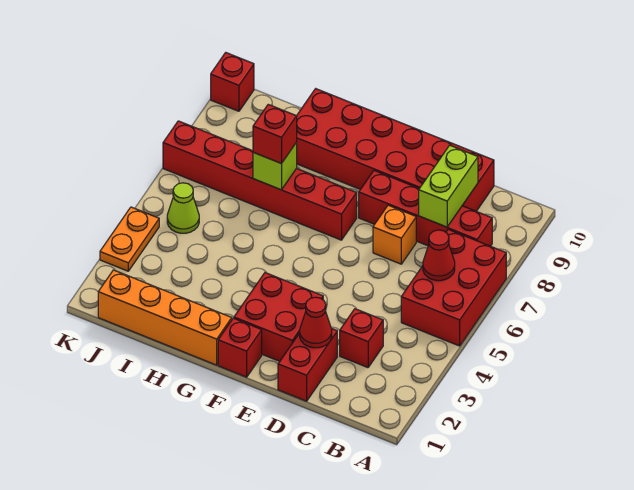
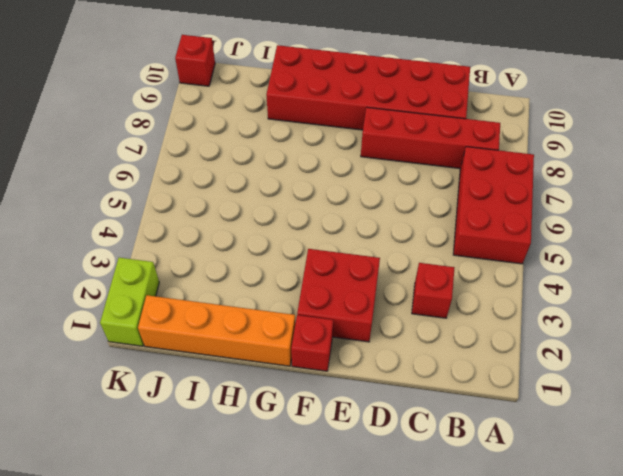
lime 1x2 brick [100,258,159,346] -> lime 1x2 brick moved to [419,145,478,227]
none -> red 1x2 brick [278,328,337,401]
none -> orange 1x1 brick [373,205,416,264]
none -> red 1x6 brick [163,121,357,240]

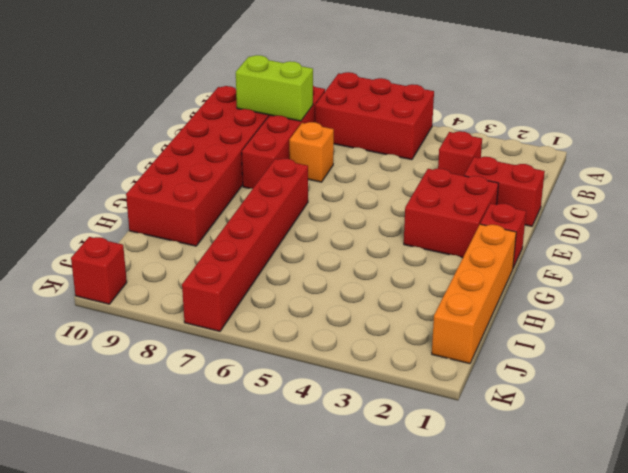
none -> lime 1x1 cone [167,183,199,233]
none -> orange 1x2 plate [100,207,159,271]
none -> red 1x1 cone [423,230,455,281]

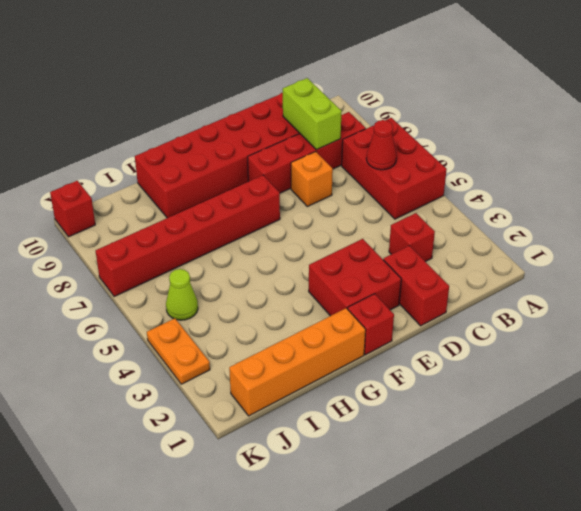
none -> red 1x1 cone [300,297,332,348]
none -> lime 1x1 brick [253,142,297,190]
none -> red 1x1 brick [253,104,297,164]

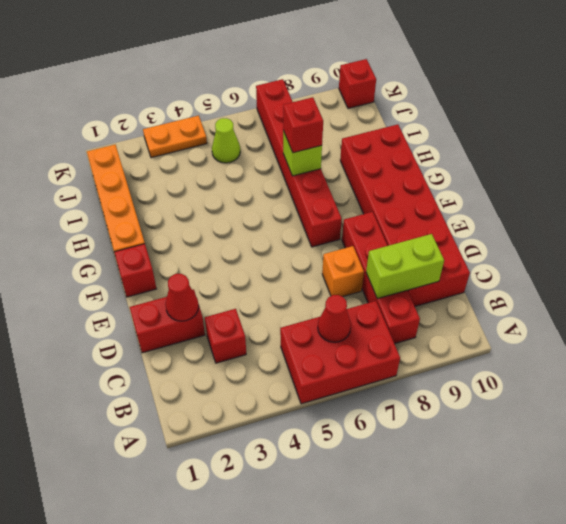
none -> red 2x2 brick [234,273,323,361]

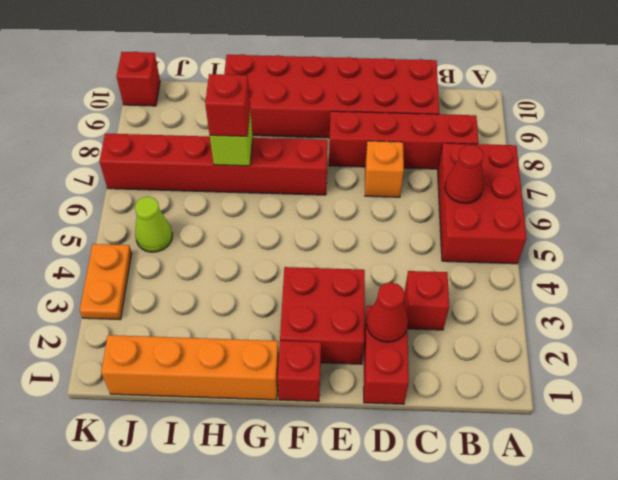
none -> lime 1x2 brick [419,145,478,227]

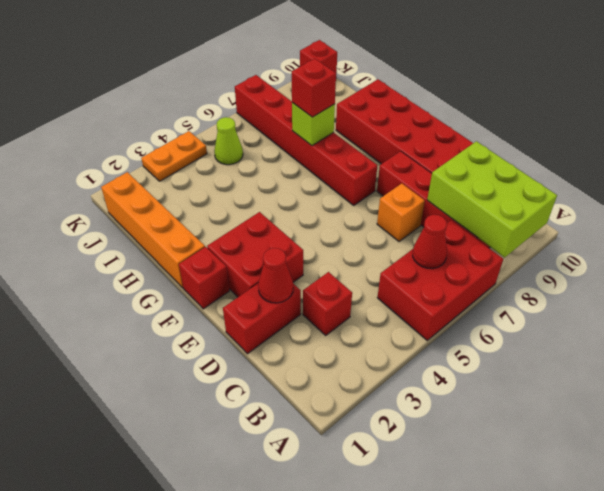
lime 2x3 brick [427,141,557,257] -> lime 1x2 brick [419,145,478,227]

